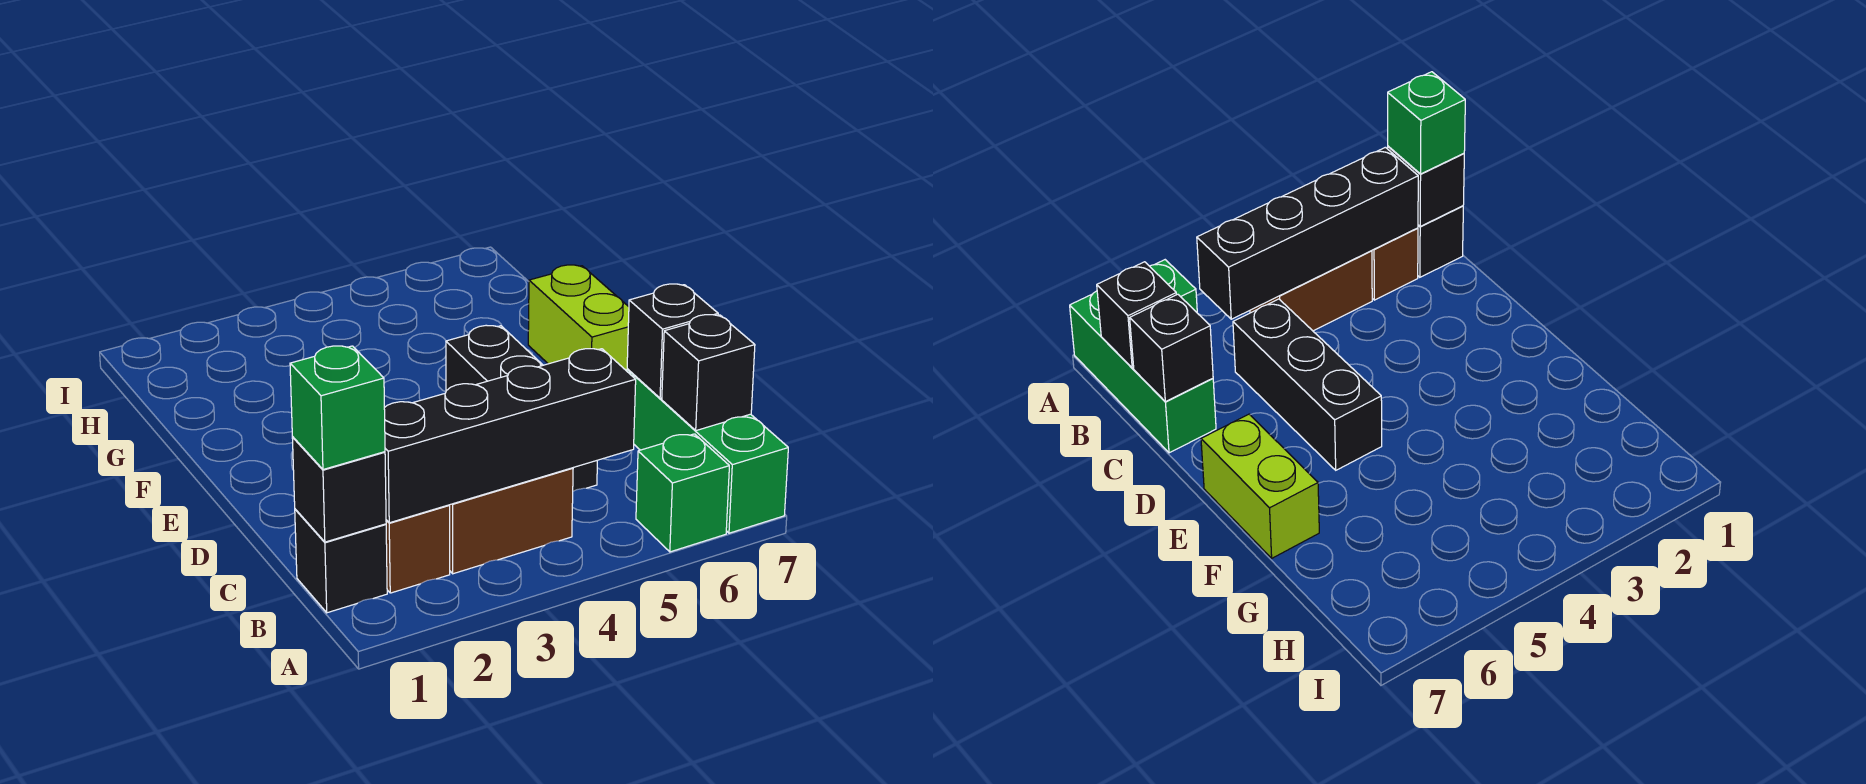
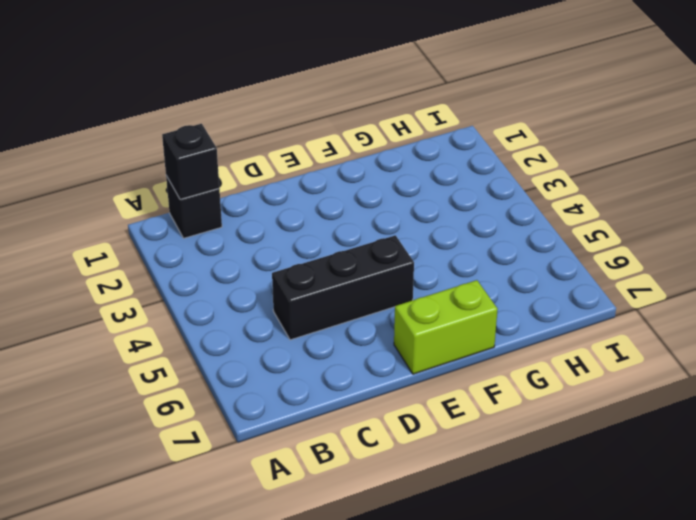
none -> green 1x1 brick [636,434,729,552]
none -> green 1x3 brick [627,369,788,533]
none -> brown 1x1 brick [386,505,450,593]

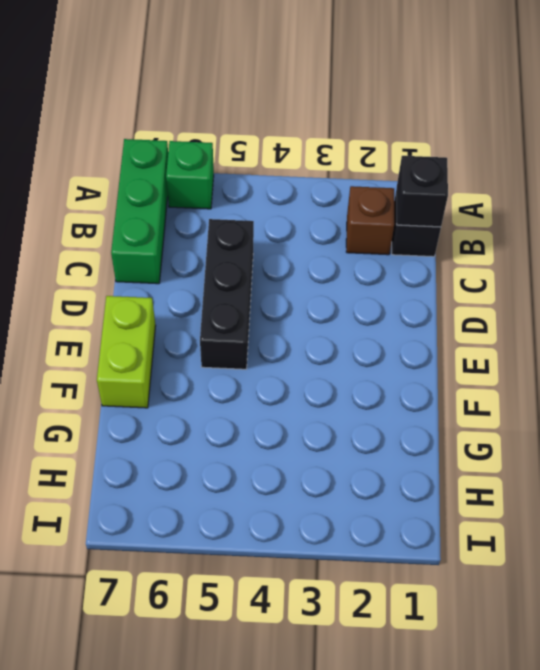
none -> brown 1x2 brick [449,468,573,574]
none -> black 1x4 brick [384,349,636,523]
none -> black 1x1 brick [662,315,755,431]

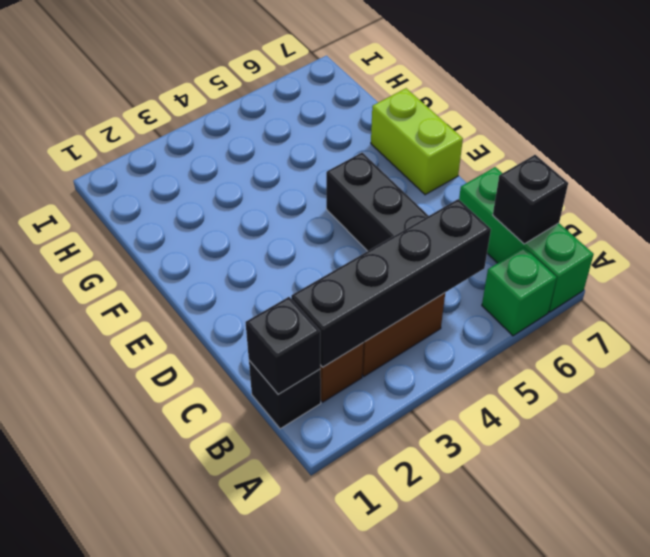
none -> black 1x1 brick [627,284,718,398]
none -> green 1x1 brick [290,346,385,469]

